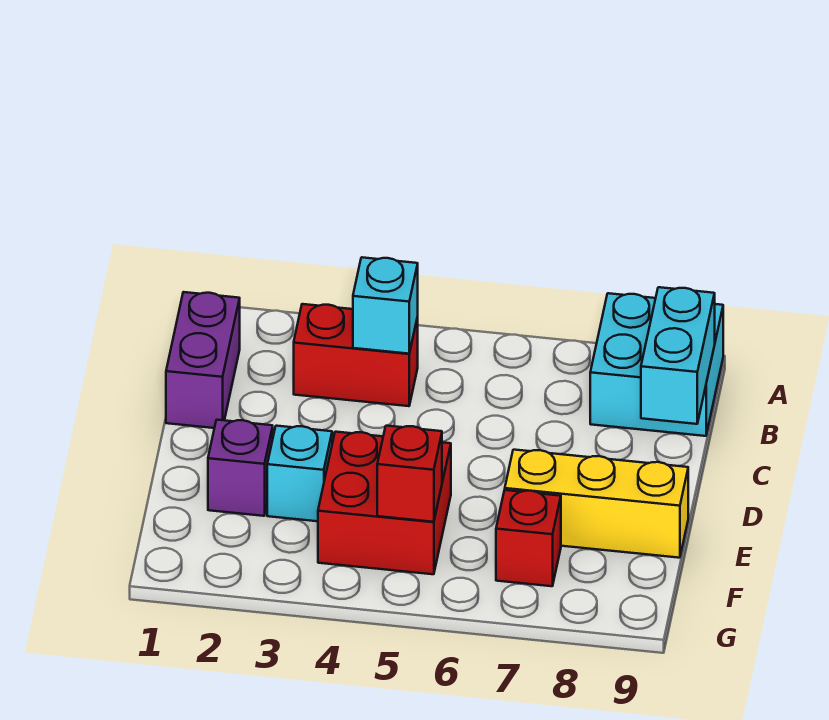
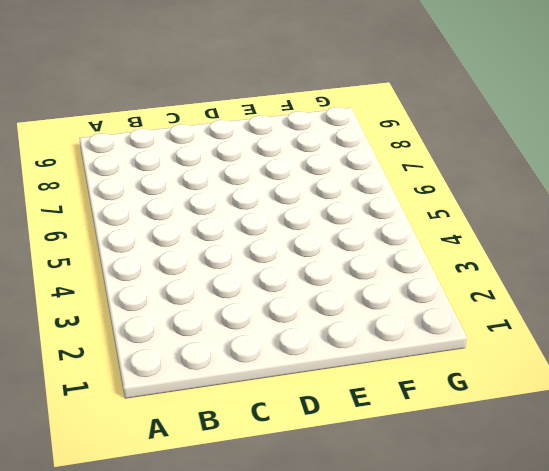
none -> cyan 2x2 brick [590,293,723,436]
none -> purple 1x2 brick [166,292,240,428]

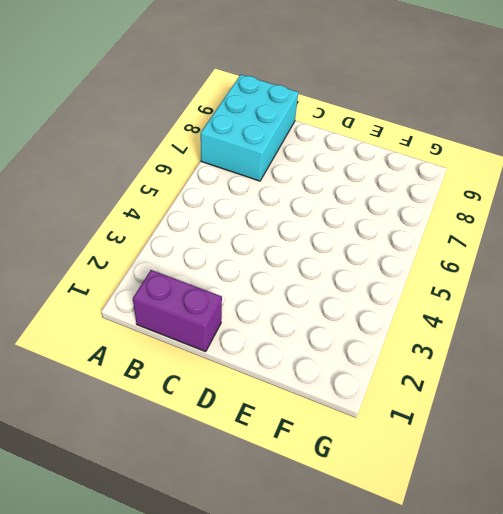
cyan 2x3 brick [201,75,298,181] -> cyan 2x2 brick [590,293,723,436]
none -> red 1x2 brick [294,304,418,406]
none -> purple 1x1 brick [208,420,273,516]

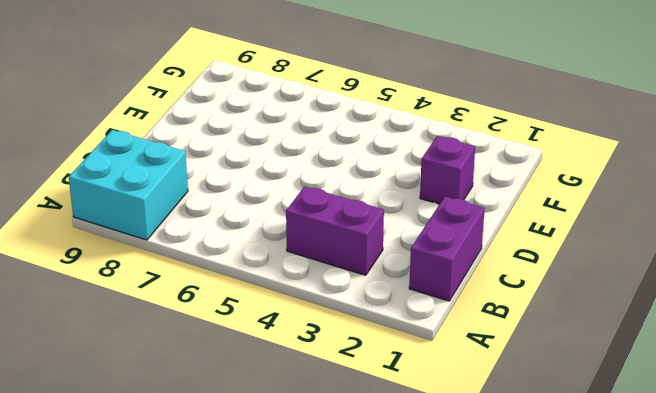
purple 1x2 brick [286,186,384,275] -> red 1x2 brick [294,304,418,406]
none -> cyan 1x1 brick [267,426,332,521]
none -> red 2x2 brick [318,432,451,574]

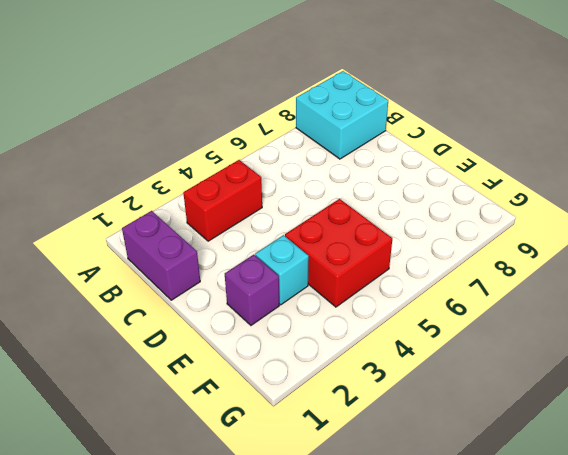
none -> yellow 1x3 brick [505,450,688,558]
none -> red 1x1 brick [496,490,561,586]

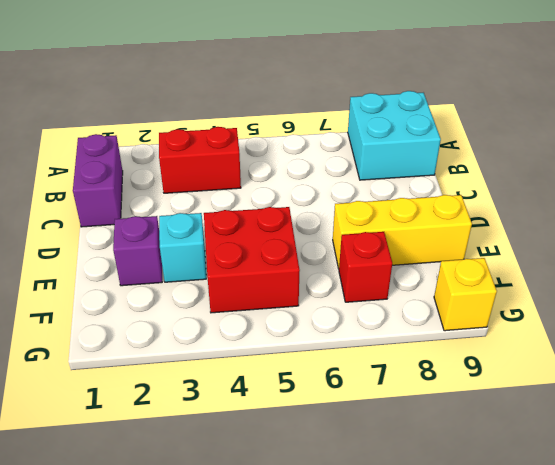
yellow 1x1 brick [434,258,497,331] -> none
none -> cyan 1x1 brick [353,257,418,354]
none -> cyan 1x2 brick [641,287,715,424]

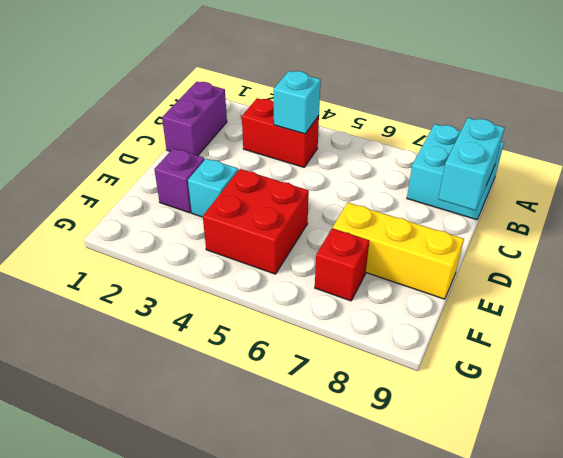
none -> red 1x1 brick [377,426,442,522]

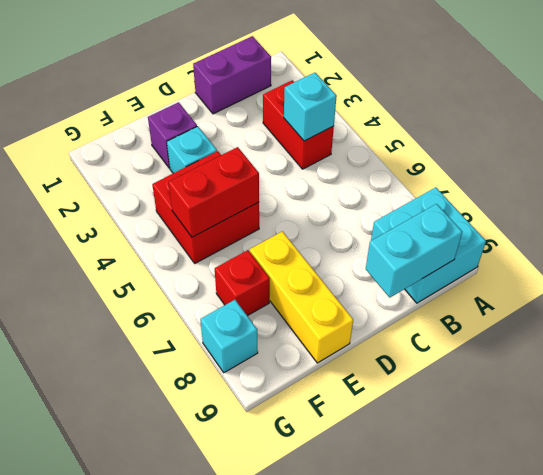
red 1x2 brick [169,147,259,237] -> red 1x1 brick [377,426,442,522]
cyan 1x1 brick [200,300,258,373] -> none

